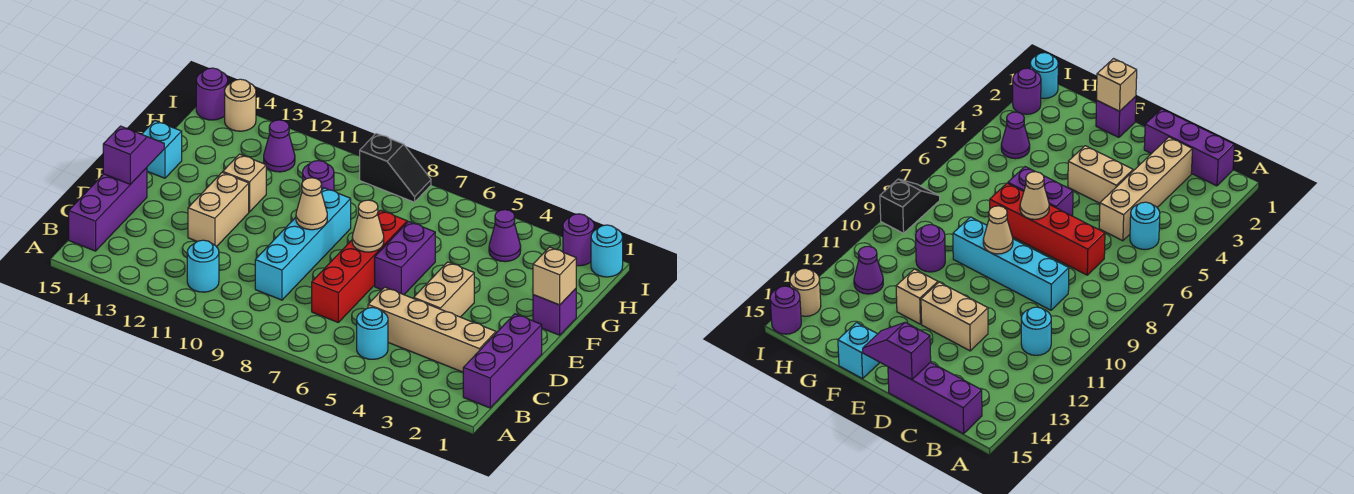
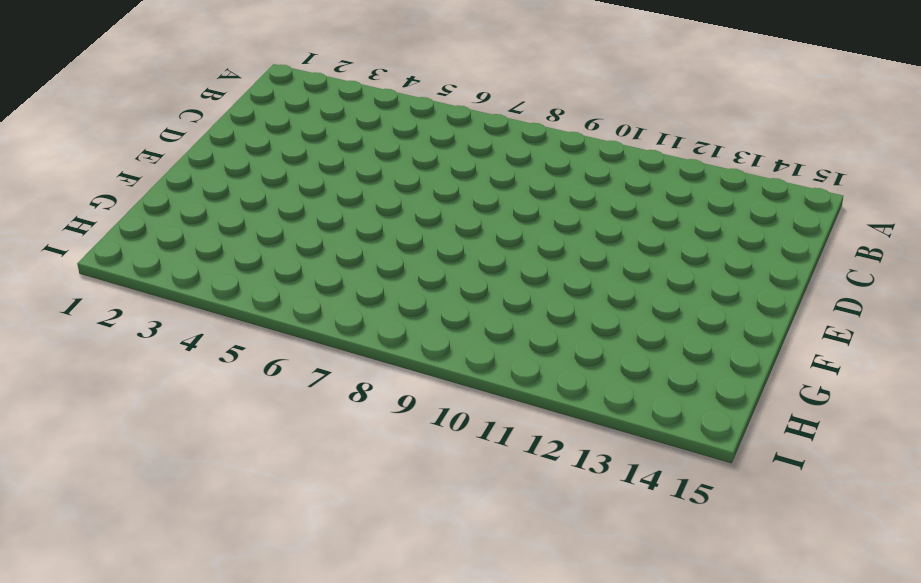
none -> purple 1x3 brick [463,314,542,408]
none -> cyan 1x1 round brick [357,308,388,359]
none -> cyan 1x1 round brick [187,240,219,292]

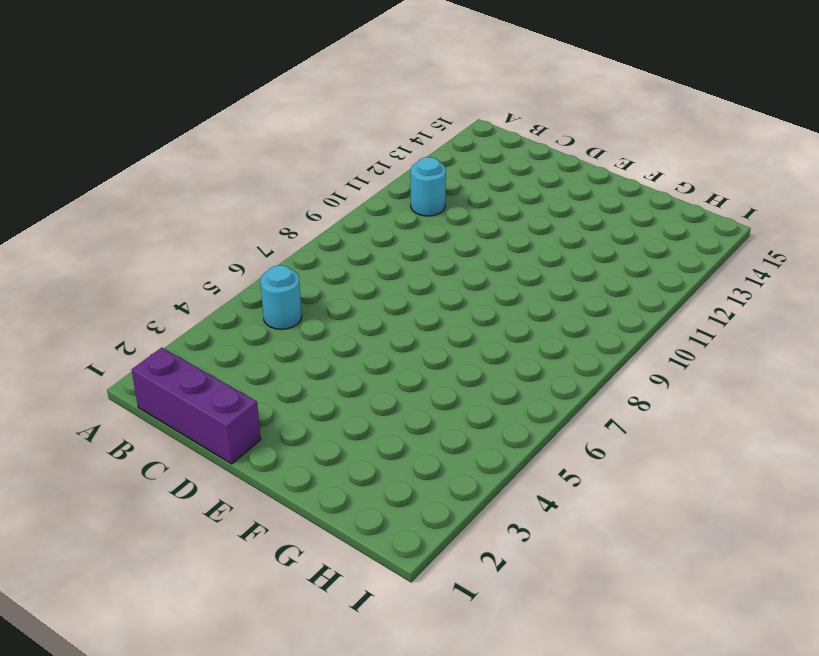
none -> purple 1x3 brick [69,168,147,251]
none -> tan 1x4 brick [368,287,496,372]
none -> red 1x4 brick [312,210,407,322]

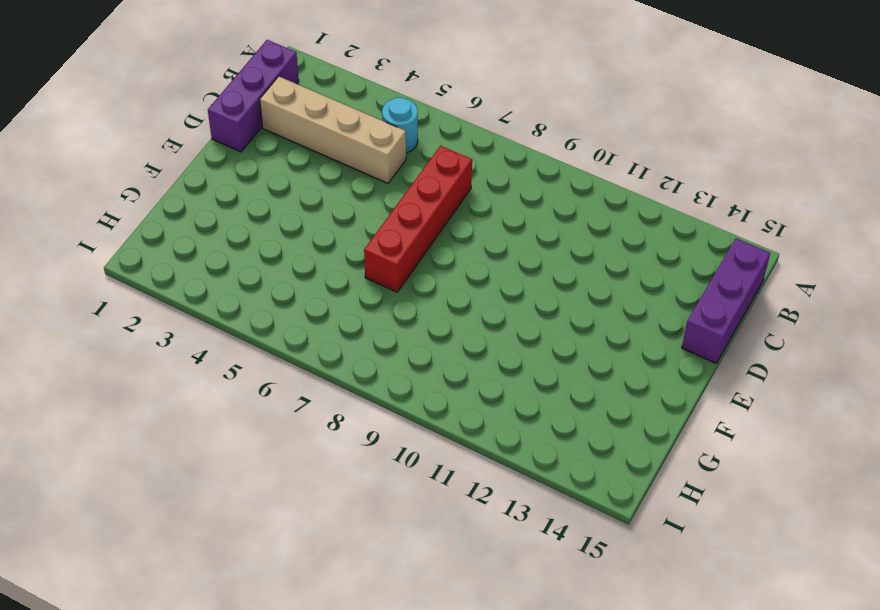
none -> cyan 1x1 round brick [187,240,219,292]
none -> cyan 1x4 brick [255,188,351,300]
none -> tan 1x2 brick [414,262,474,317]

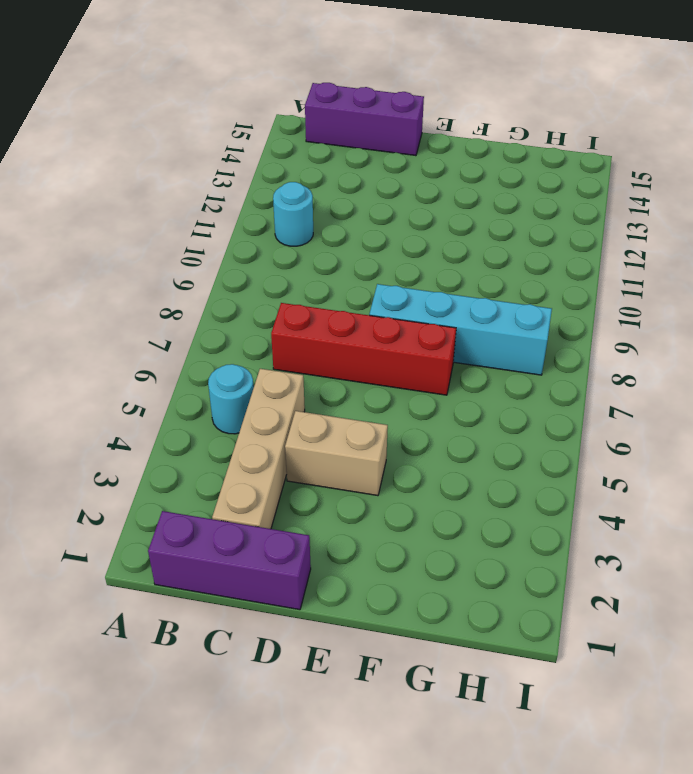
cyan 1x4 brick [369,284,552,375] -> cyan 1x4 brick moved to [255,188,351,300]
none -> tan 1x2 brick [188,172,249,247]
none -> purple 1x2 brick [375,221,435,295]
none -> purple 1x1 brick [533,289,576,335]

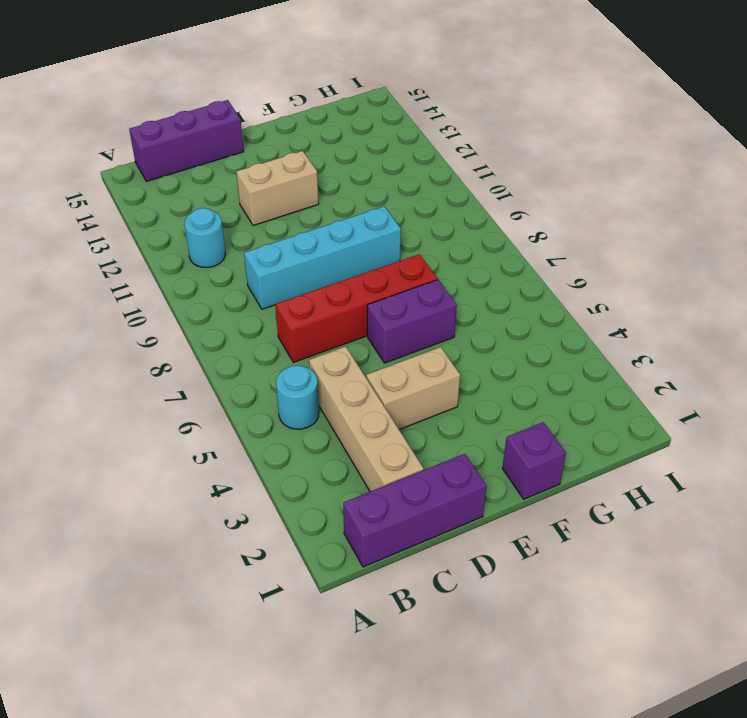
none -> tan 1x1 brick [223,154,266,212]
none -> cyan 1x1 brick [142,121,182,178]
none -> purple 1x1 round brick [303,161,334,191]

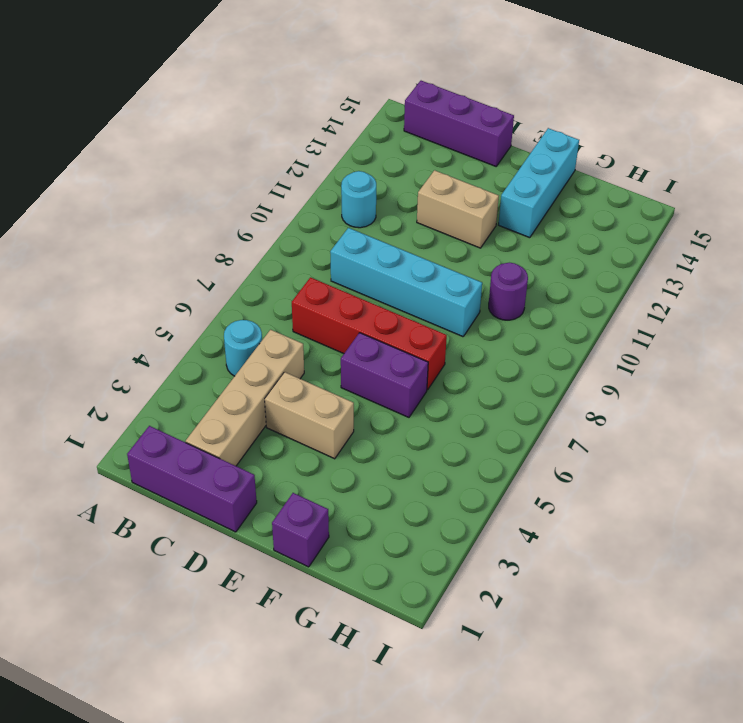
cyan 1x3 brick [499,128,579,238] -> cyan 1x1 brick [142,121,182,178]
none -> tan 1x1 brick [223,154,266,212]
none -> purple 1x1 cone [489,210,521,262]
none -> purple 1x1 cone [264,120,295,172]

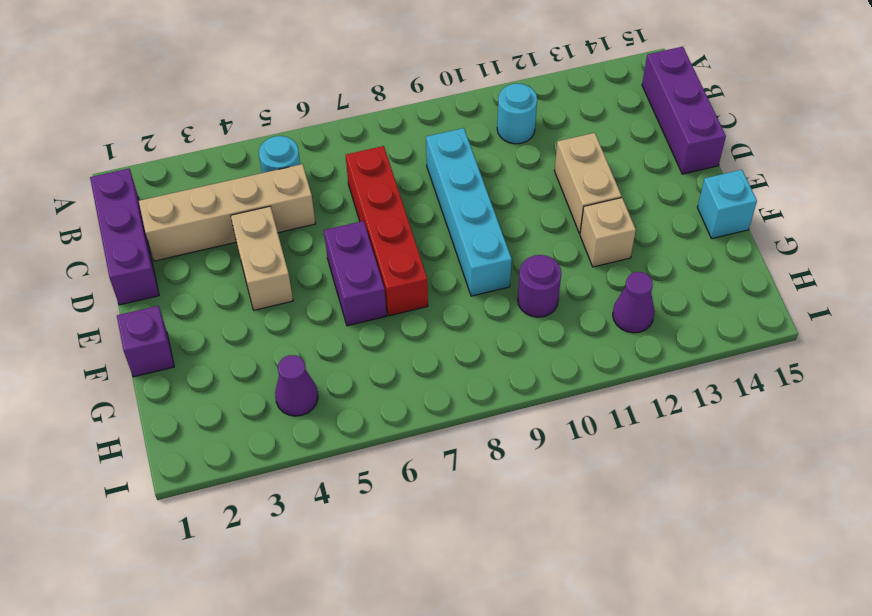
none -> cyan 1x1 round brick [591,225,623,277]
none -> purple 1x1 round brick [563,214,594,266]
none -> black 1x2 slope [360,133,431,202]

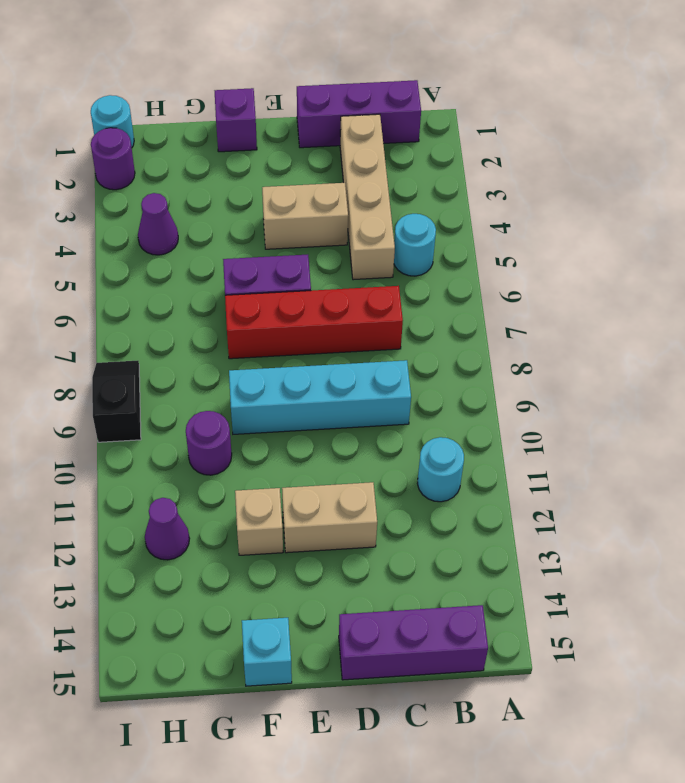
none -> tan 1x1 round brick [225,79,256,131]
none -> purple 1x1 round brick [196,68,228,120]
none -> purple 1x2 slope [103,126,164,184]

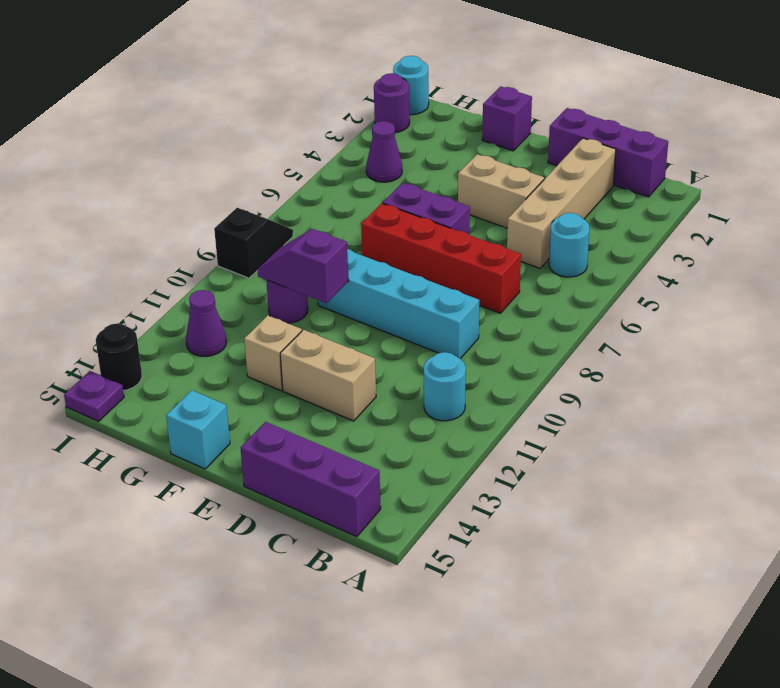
purple 1x2 slope [257,229,349,303] -> purple 1x2 slope moved to [103,126,164,184]
black 1x1 round brick [96,323,142,391] -> tan 1x1 round brick [225,79,256,131]
purple 1x1 plate [64,371,124,421] -> purple 1x1 round brick [196,68,228,120]
none -> tan 1x1 cone [352,200,384,252]
none -> tan 1x1 cone [296,178,327,230]
none -> tan 1x1 brick [533,247,576,305]

